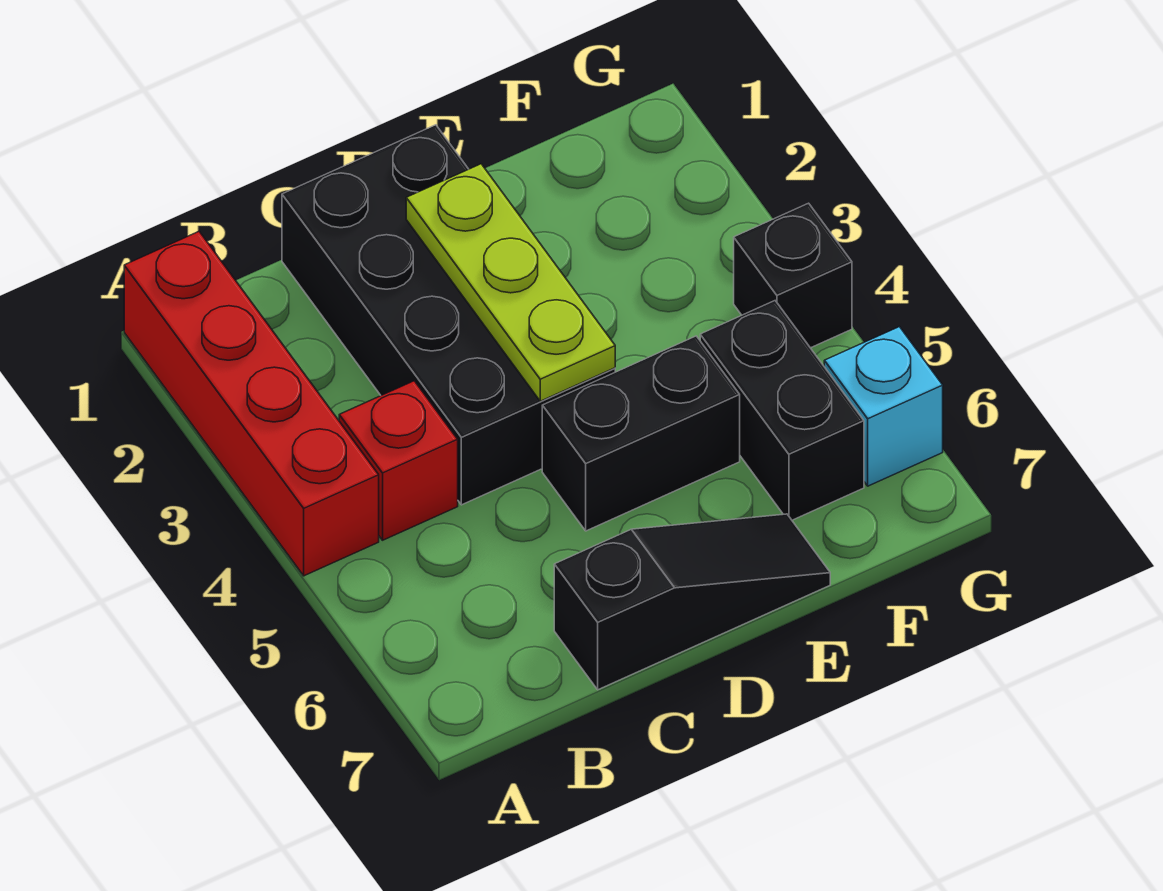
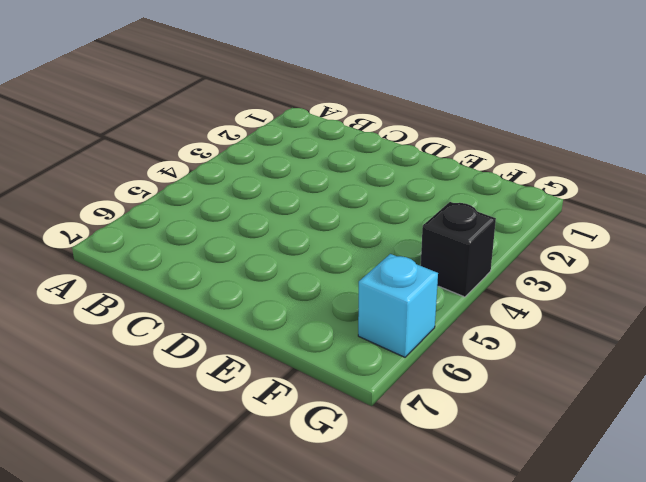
none -> red 1x4 brick [124,232,379,576]
none -> red 1x1 brick [339,381,458,540]

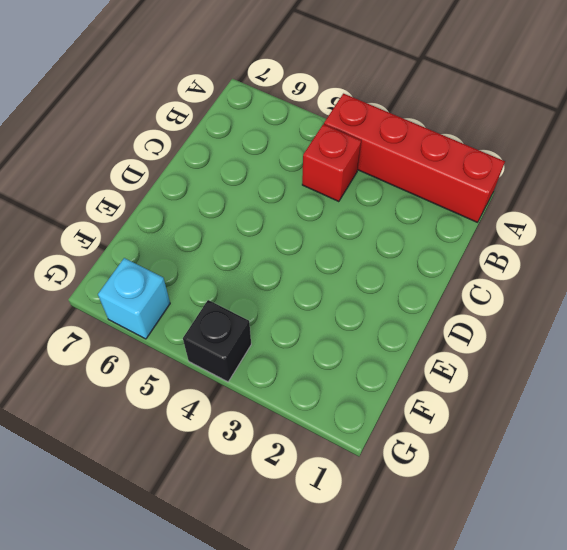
none -> black 2x4 brick [282,125,615,505]
none -> black 1x3 slope [554,514,830,690]

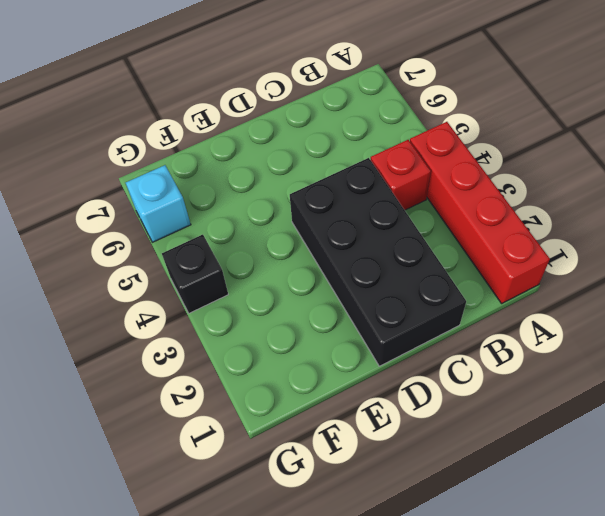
none -> black 1x3 slope [554,514,830,690]
none -> black 1x2 brick [542,336,740,531]

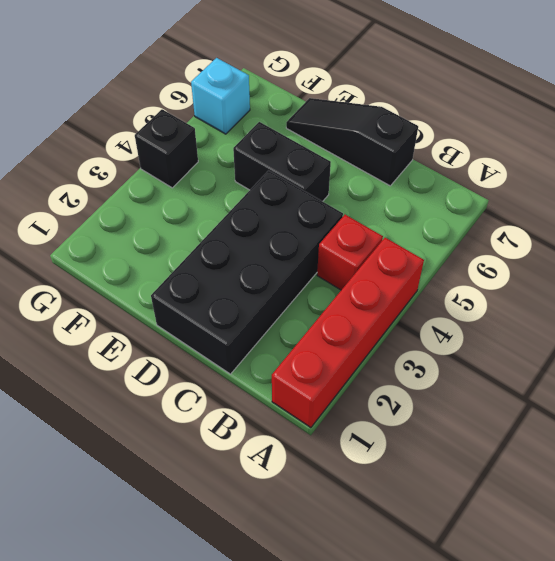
none -> black 1x2 brick [700,301,864,520]
none -> lime 1x3 plate [406,164,615,401]

